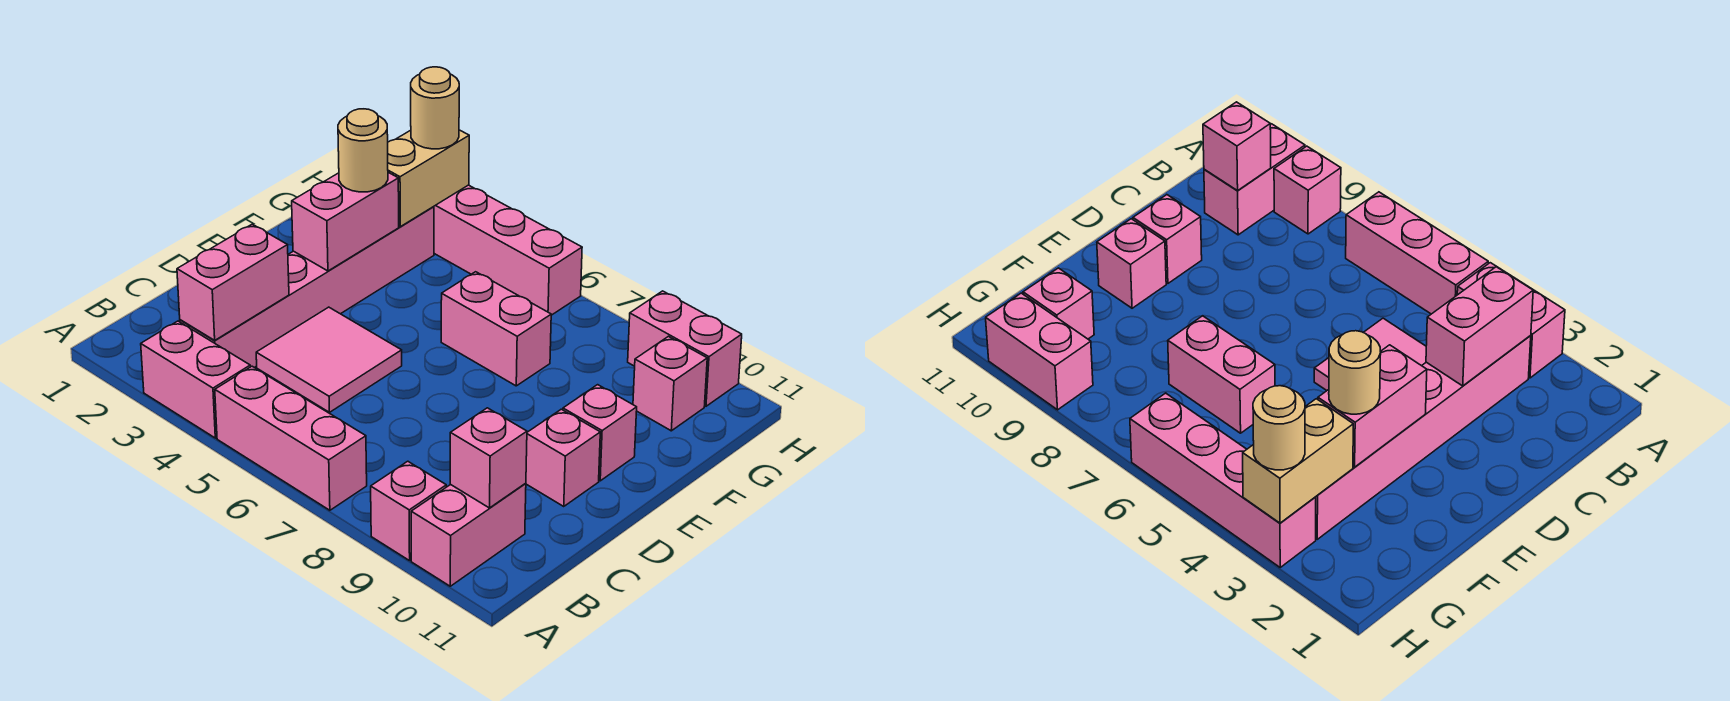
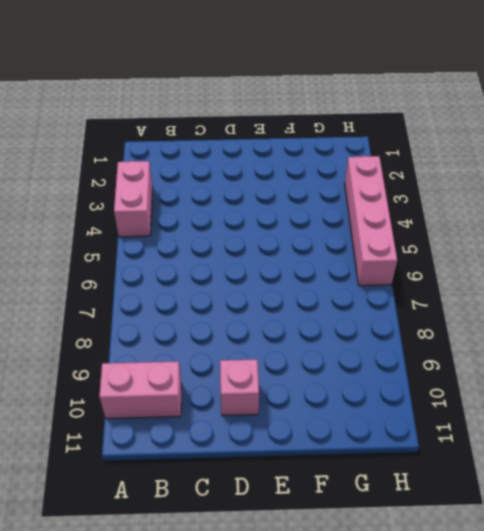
none -> pink 1x3 brick [215,366,367,510]
none -> pink 1x1 brick [371,461,446,561]
none -> pink 1x6 brick [180,207,434,368]

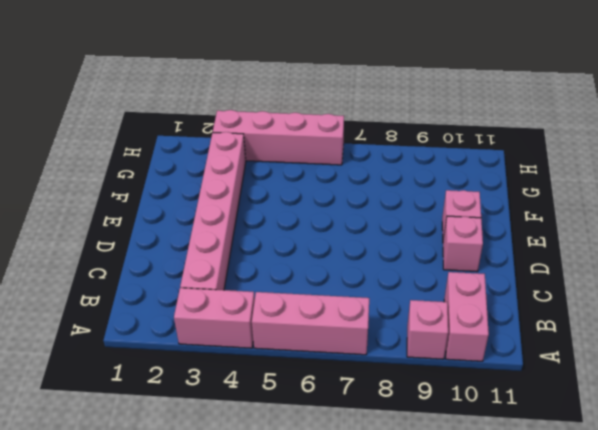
none -> pink 2x2 tile [256,307,402,412]
none -> pink 1x2 brick [441,272,551,386]
none -> pink 1x1 brick [633,336,707,431]

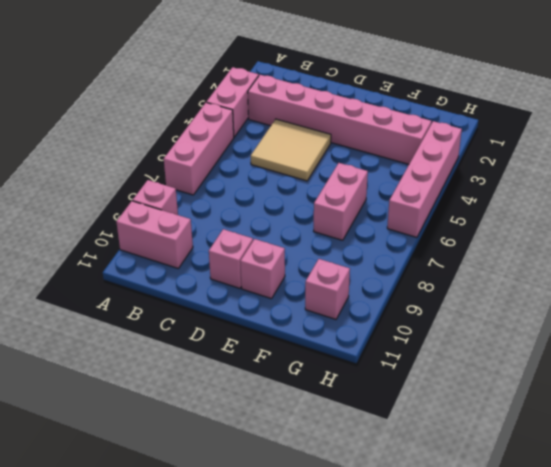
tan 2x2 tile [251,119,331,181] -> pink 2x2 tile [256,307,402,412]
none -> pink 1x2 brick [628,291,742,406]
none -> pink 1x2 brick [177,224,289,341]
none -> pink 1x1 brick [450,408,527,508]

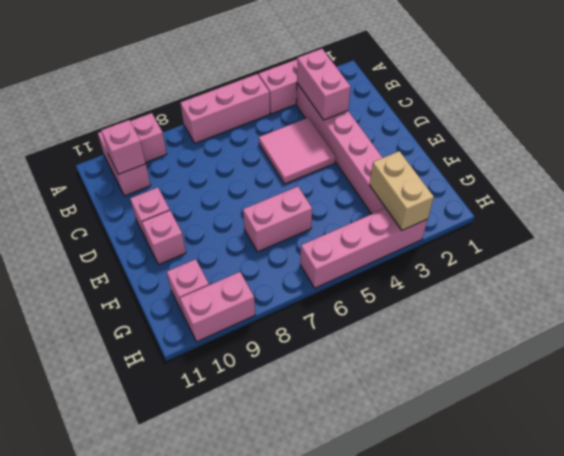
none -> pink 1x2 brick [292,172,399,271]
none -> tan 1x1 round brick [338,109,388,192]
none -> tan 1x1 round brick [411,67,459,149]

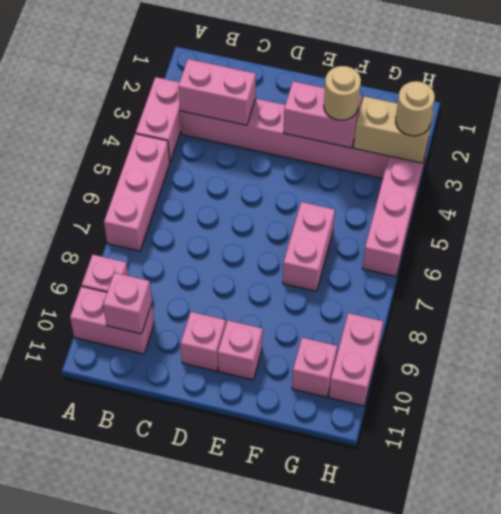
none -> pink 2x2 tile [256,307,402,412]

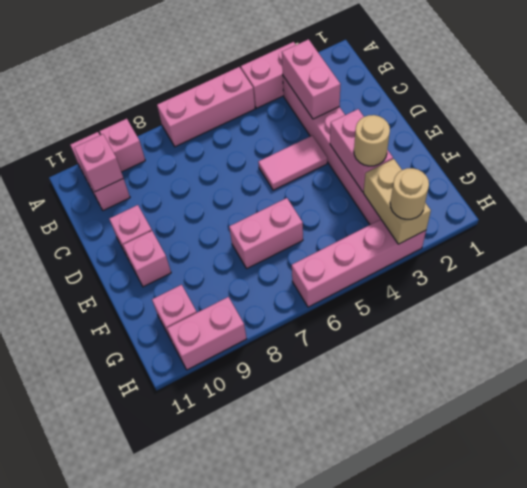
pink 1x2 tile [258,136,327,190] -> pink 2x2 tile [256,307,402,412]

